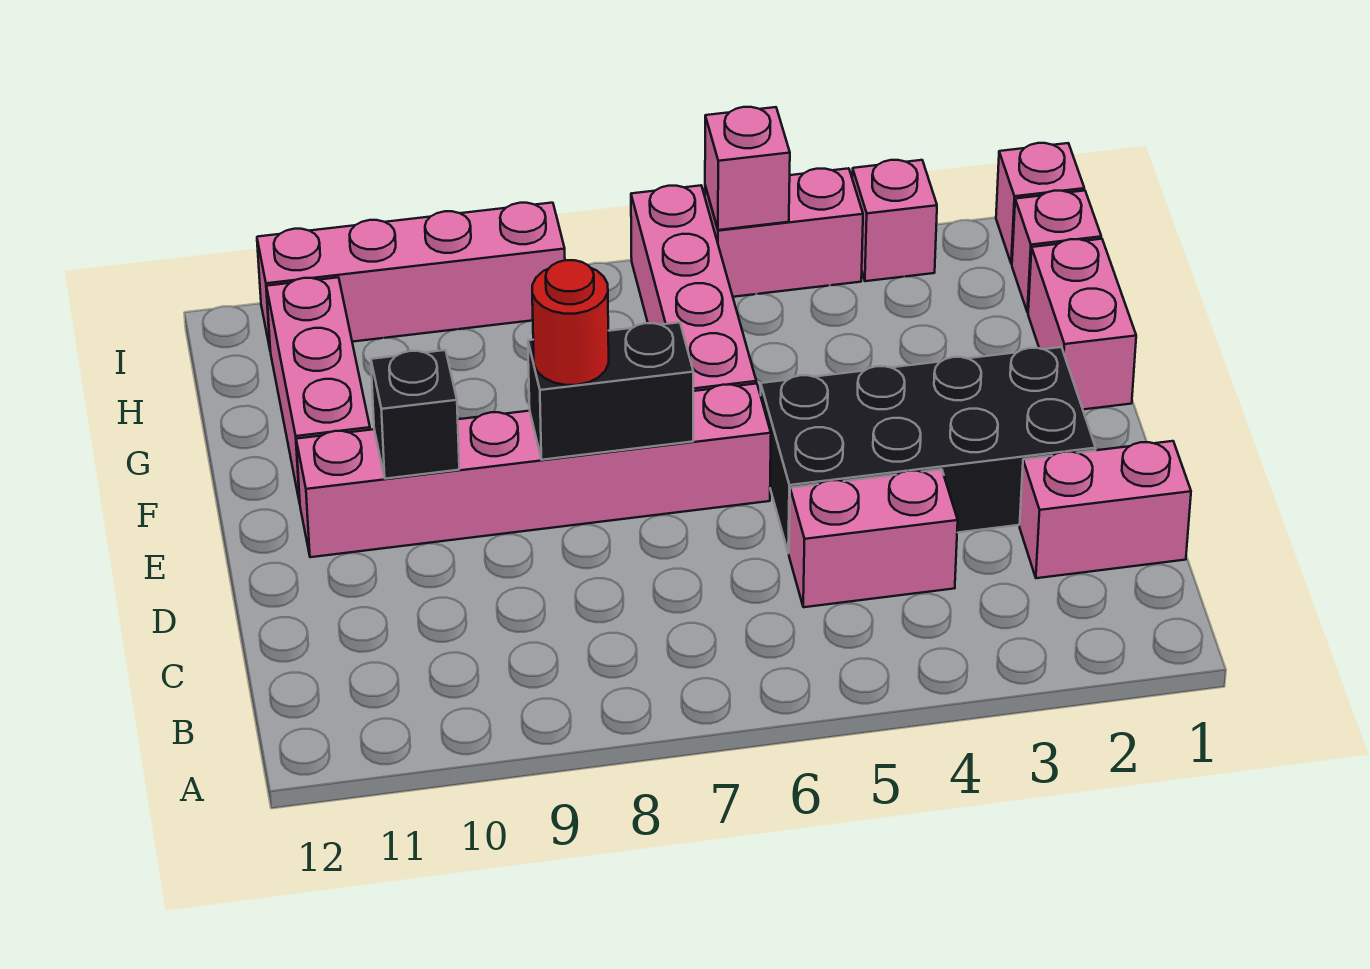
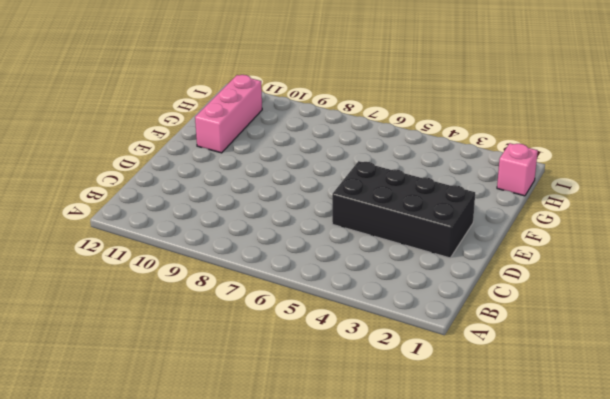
none -> pink 1x2 brick [1020,441,1191,578]
none -> pink 1x2 brick [789,469,958,607]
none -> pink 1x6 brick [296,383,771,557]

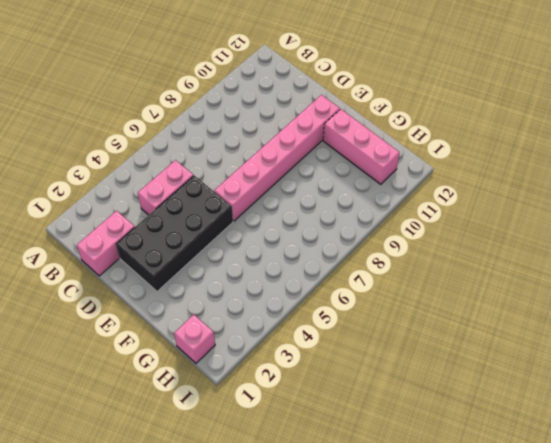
none -> pink 1x2 brick [1028,239,1136,409]
none -> pink 1x4 brick [631,185,756,391]
none -> pink 1x1 brick [996,143,1084,264]

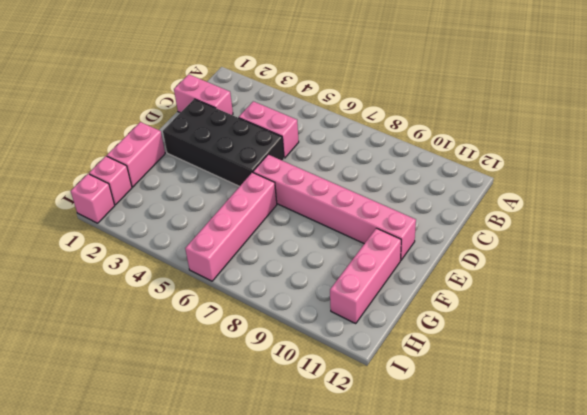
none -> pink 1x1 brick [852,160,937,281]
none -> pink 1x2 brick [705,168,863,297]
none -> pink 1x4 brick [257,203,565,348]

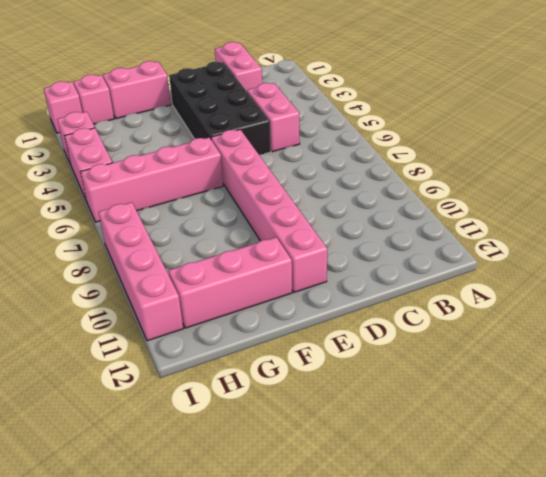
none -> black 1x2 brick [528,322,693,460]
none -> black 1x1 brick [371,350,459,479]
none -> pink 1x1 brick [705,107,790,230]

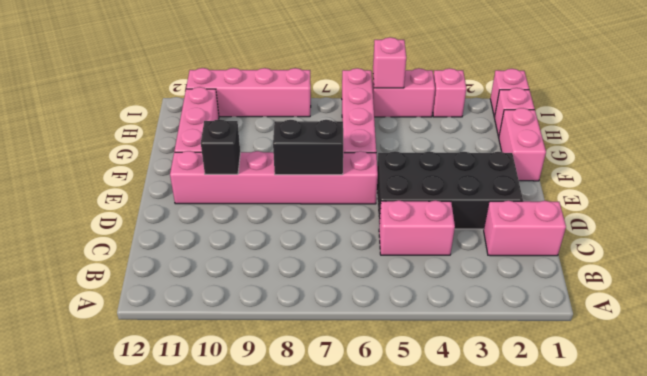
none -> red 1x1 round brick [532,260,609,385]

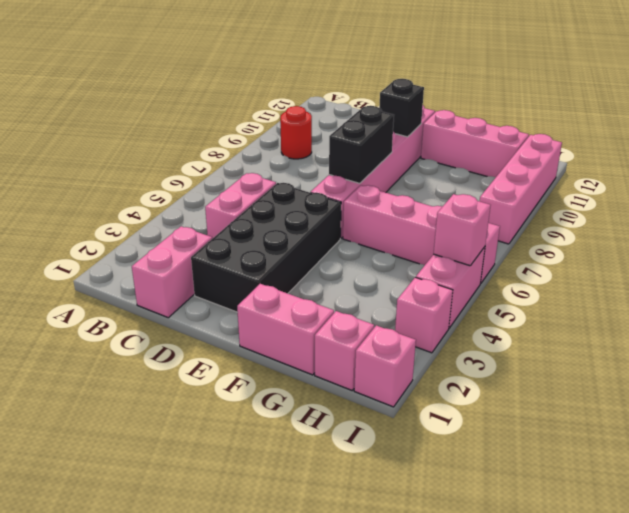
red 1x1 round brick [280,106,312,159] -> red 1x1 round brick moved to [532,260,609,385]

